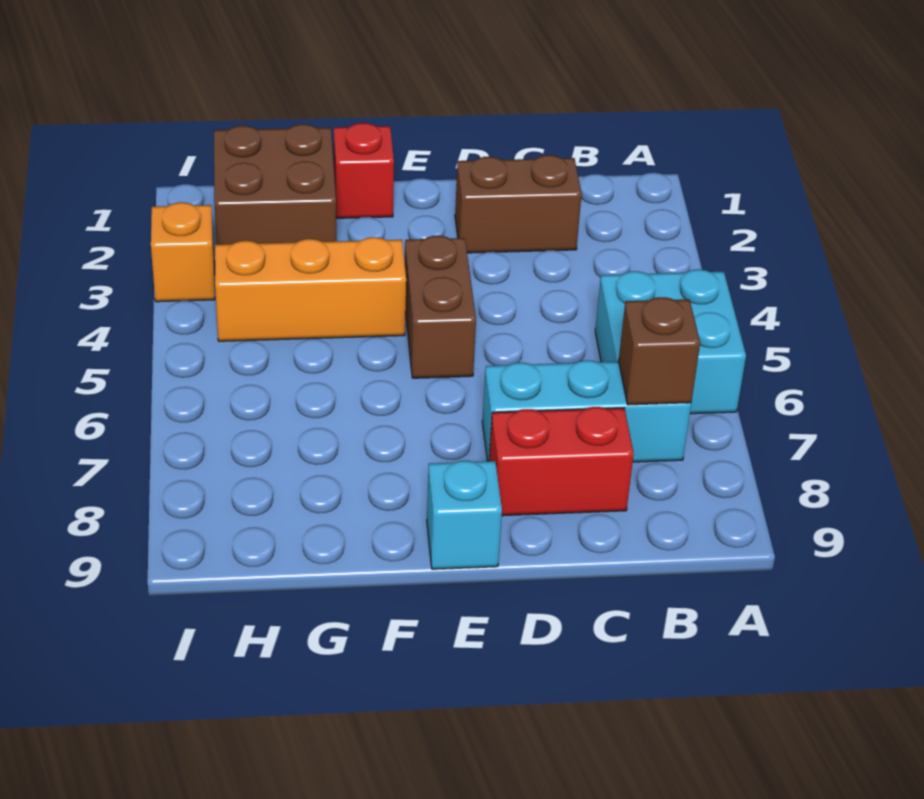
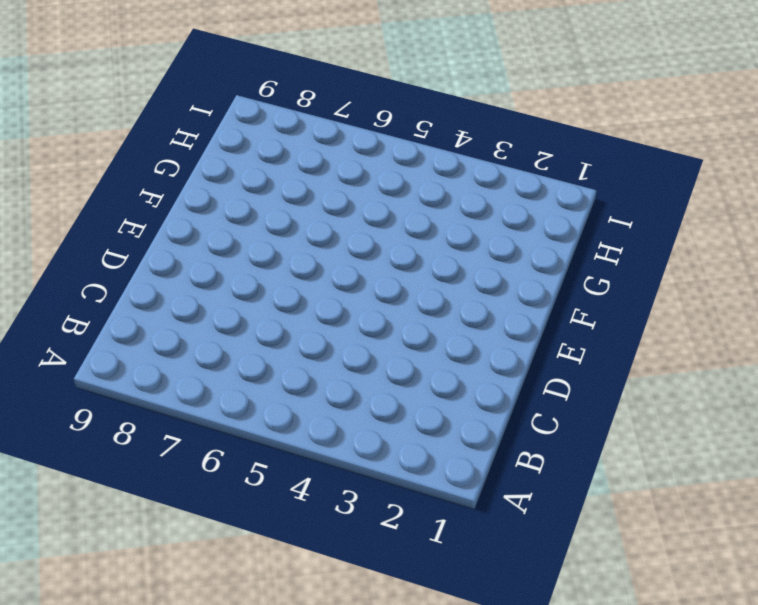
none -> cyan 2x2 brick [595,269,746,414]
none -> cyan 1x3 brick [482,360,691,462]

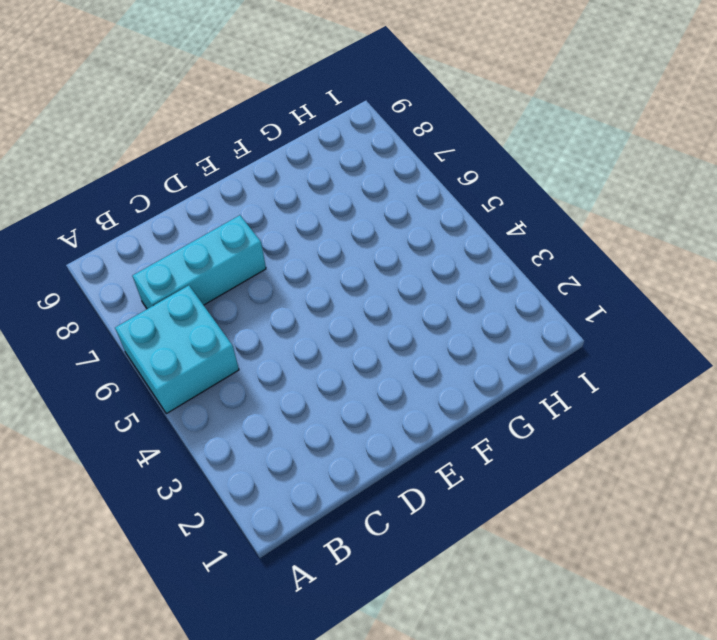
none -> brown 1x2 brick [455,155,582,253]
none -> red 1x2 brick [489,407,634,516]

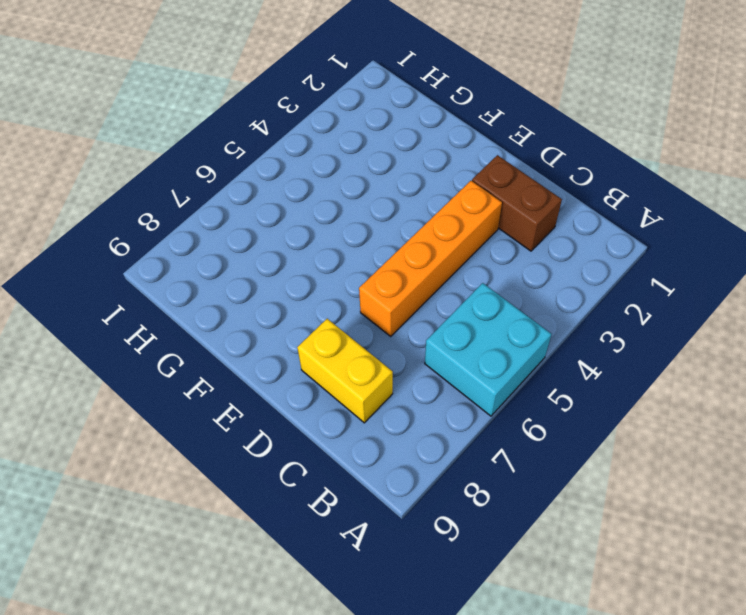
yellow 1x2 brick [297,319,393,423] -> red 1x2 brick [489,407,634,516]
orange 1x4 brick [359,181,502,336] -> none
none -> cyan 1x3 brick [482,360,691,462]
none -> brown 1x2 brick [405,236,476,378]

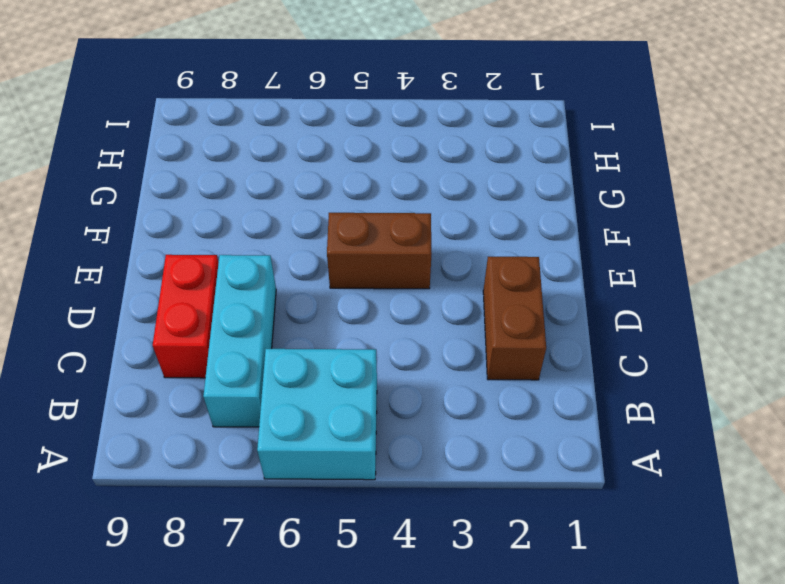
none -> cyan 1x1 brick [427,461,502,569]
none -> red 1x1 brick [334,123,394,218]

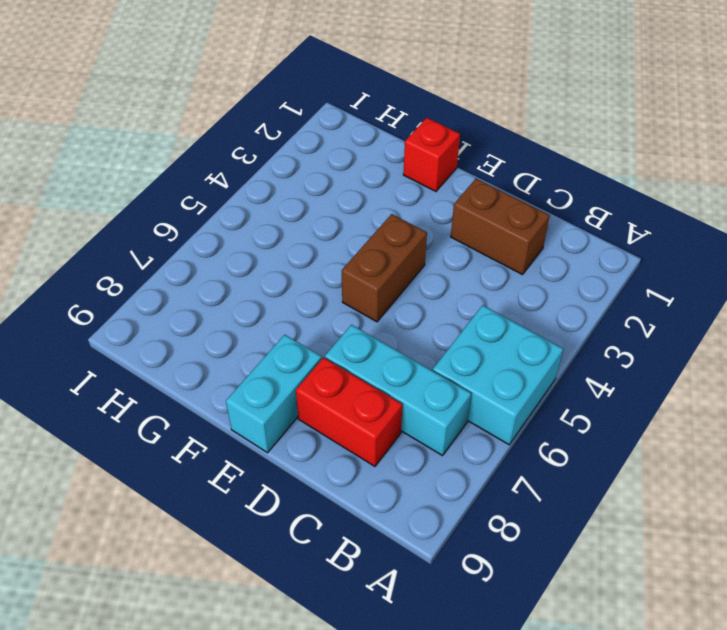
cyan 1x2 brick [226,335,322,453] -> cyan 1x1 brick [427,461,502,569]
none -> orange 1x3 brick [215,237,406,341]
none -> brown 2x2 brick [214,124,336,245]

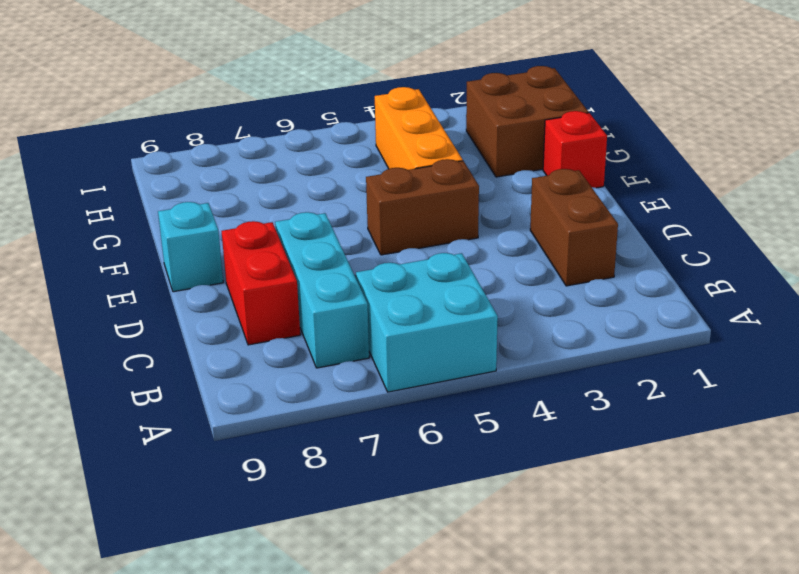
none -> orange 1x1 brick [151,202,215,302]
none -> brown 1x1 brick [619,297,700,405]

